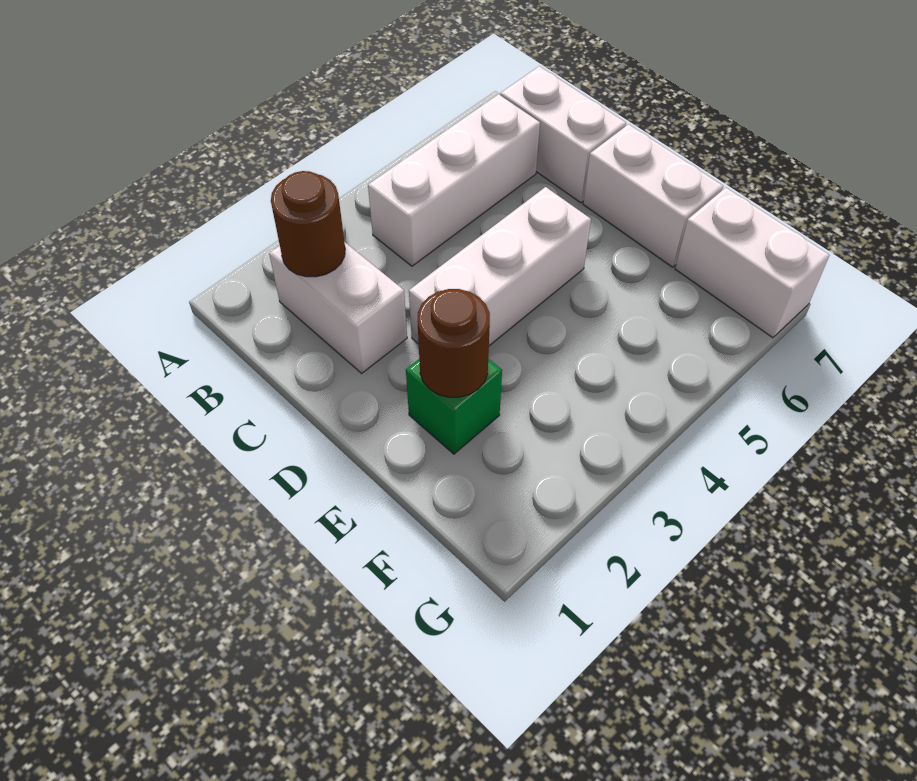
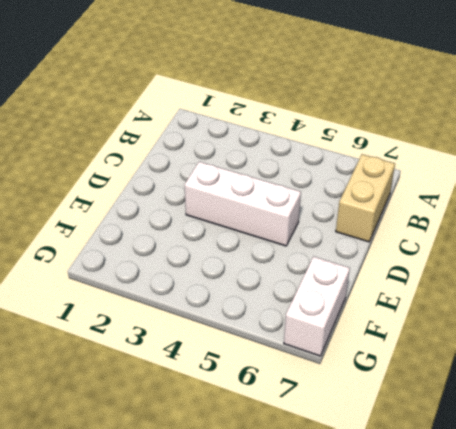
tan 1x2 brick [336,154,395,242] -> white 1x2 brick [500,66,626,203]
none -> white 1x2 brick [269,242,407,373]
none -> white 1x3 brick [368,94,540,266]

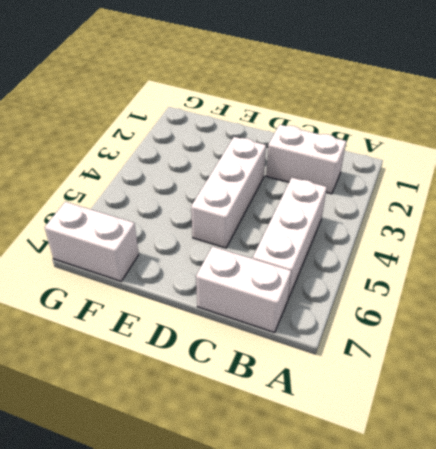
none -> white 1x2 brick [583,124,723,267]
none -> green 1x1 brick [406,359,502,454]

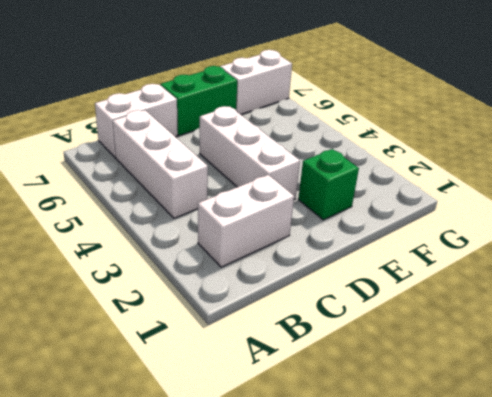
green 1x2 brick [160,66,237,136] -> white 1x2 brick [583,124,723,267]
none -> brown 1x1 round brick [271,171,345,277]
none -> brown 1x1 round brick [417,289,490,397]

